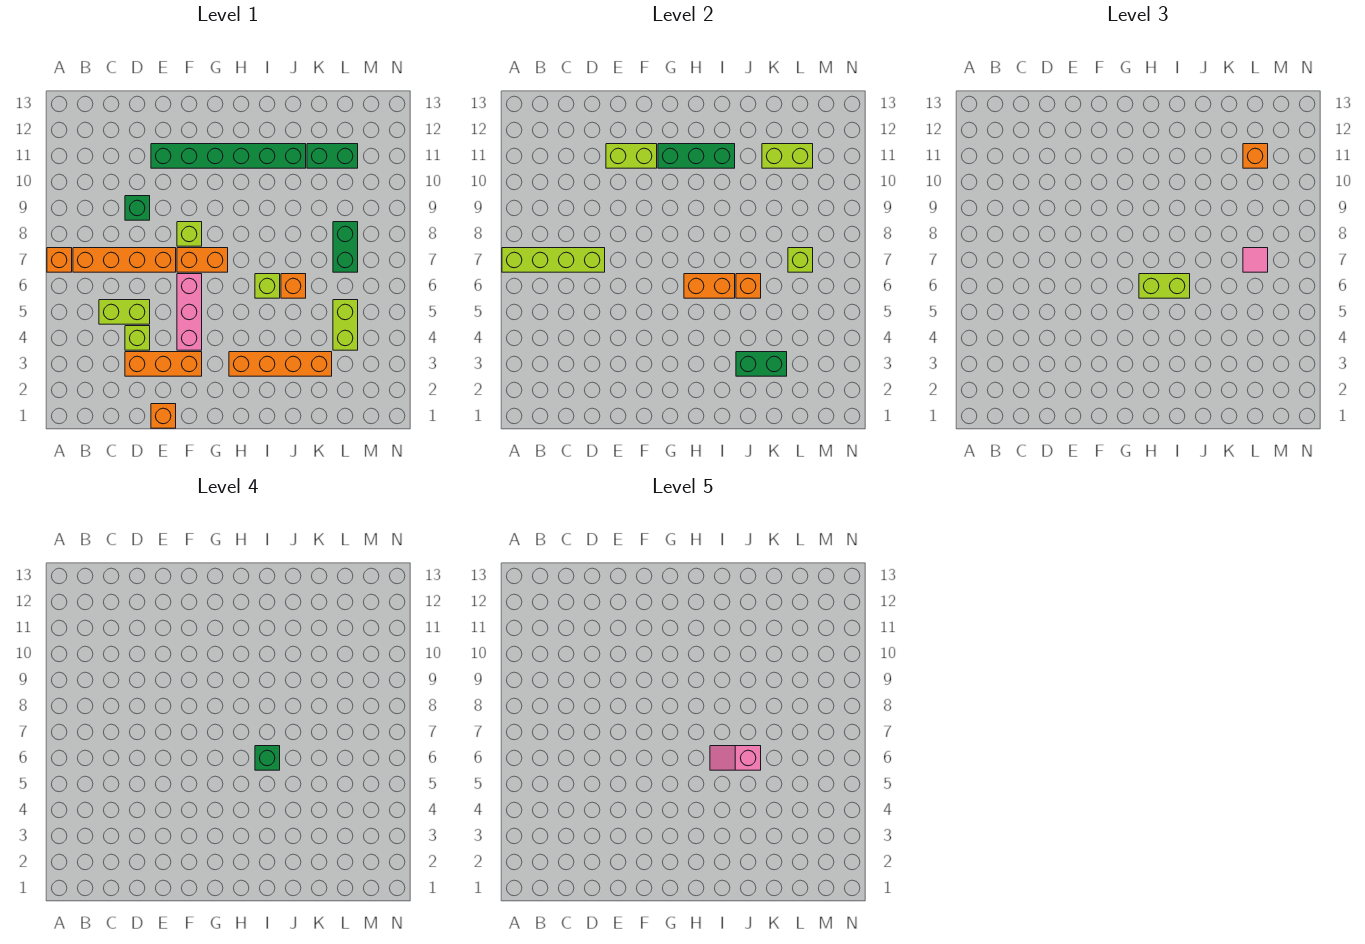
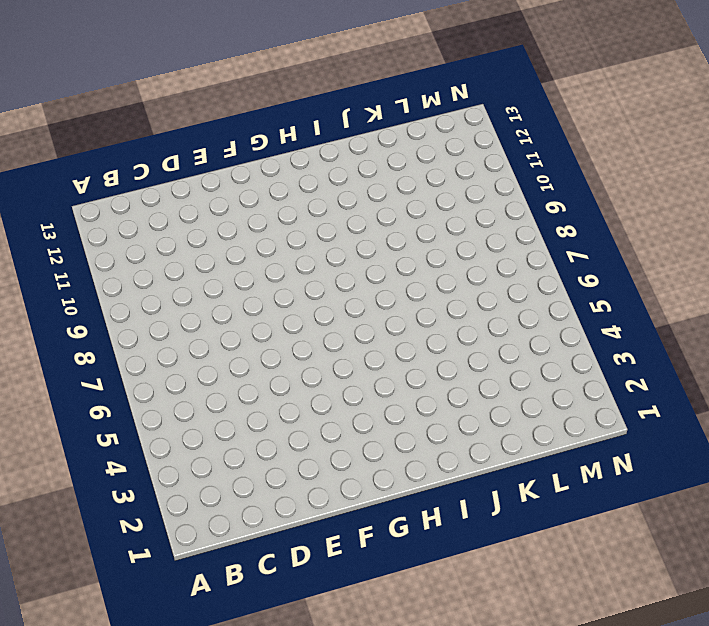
none -> orange 1x1 brick [47,248,72,272]
none -> orange 1x4 brick [73,248,176,272]
none -> lime 1x2 brick [99,300,150,324]
none -> orange 1x3 brick [125,352,202,376]

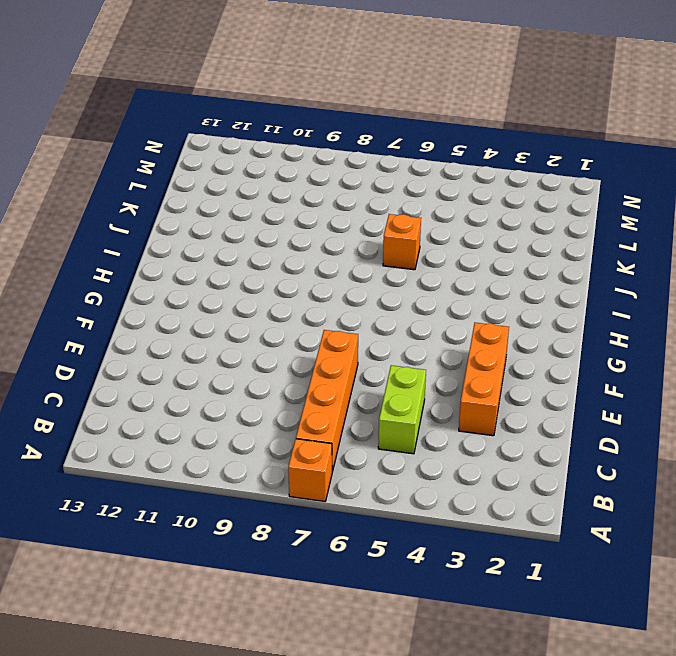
none -> lime 1x1 brick [125,326,150,350]
none -> green 1x1 brick [125,196,150,220]
none -> orange 1x1 brick [151,404,176,428]
none -> green 1x6 brick [151,144,306,168]

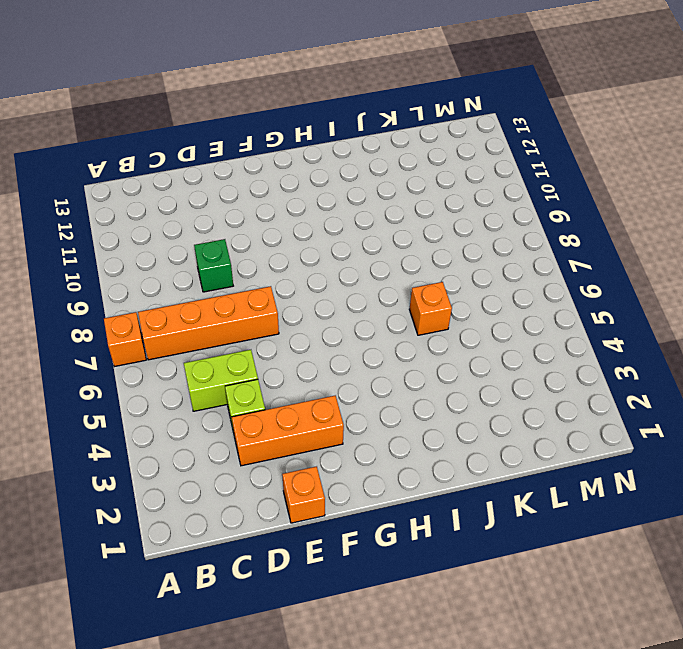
none -> green 1x6 brick [151,144,306,168]
none -> pink 1x3 brick [177,274,202,350]
none -> orange 1x2 brick [177,248,228,272]
none -> lime 1x1 brick [177,222,202,246]

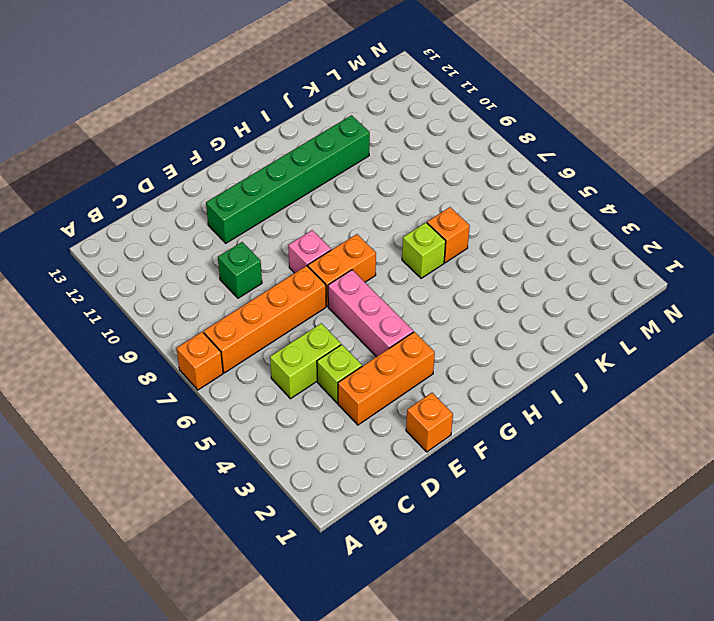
pink 1x1 brick [288,230,331,273] -> lime 1x1 brick [177,222,202,246]
none -> orange 1x4 brick [229,352,332,376]
none -> green 1x2 brick [307,144,358,168]
none -> lime 1x2 brick [333,300,358,350]
none -> green 1x2 brick [333,222,358,272]

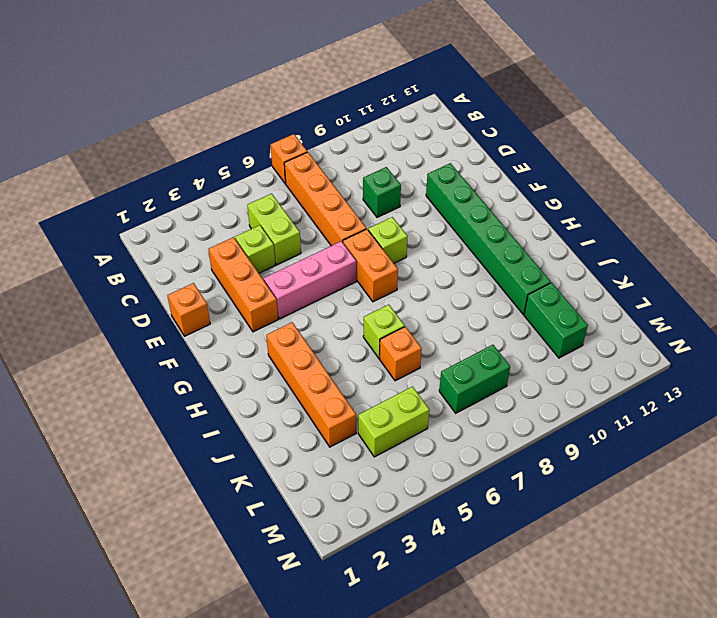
none -> lime 1x4 brick [502,248,605,272]
none -> lime 1x2 brick [606,144,657,168]
none -> green 1x3 brick [658,144,735,168]
none -> orange 1x2 brick [684,274,735,298]

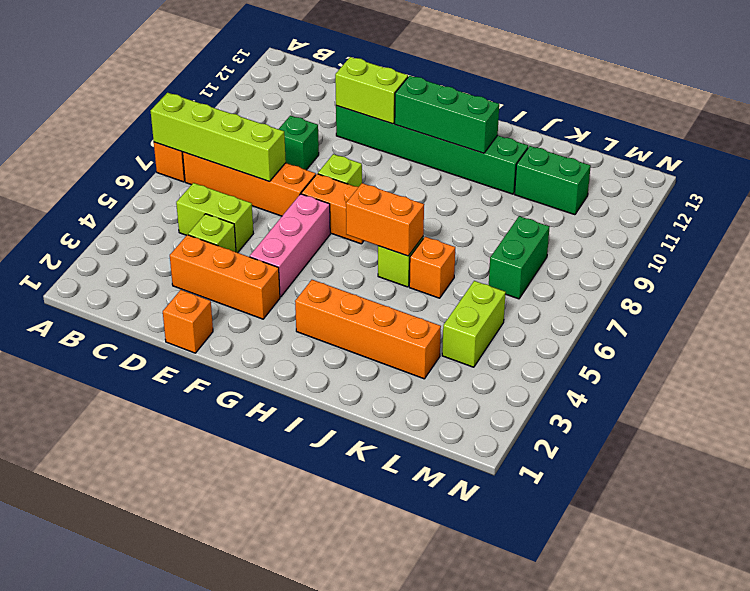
none -> green 1x2 brick [736,352,787,376]
none -> orange 1x1 brick [736,274,761,298]
none -> lime 1x2 brick [762,144,813,168]
none -> lime 1x1 brick [788,248,813,272]

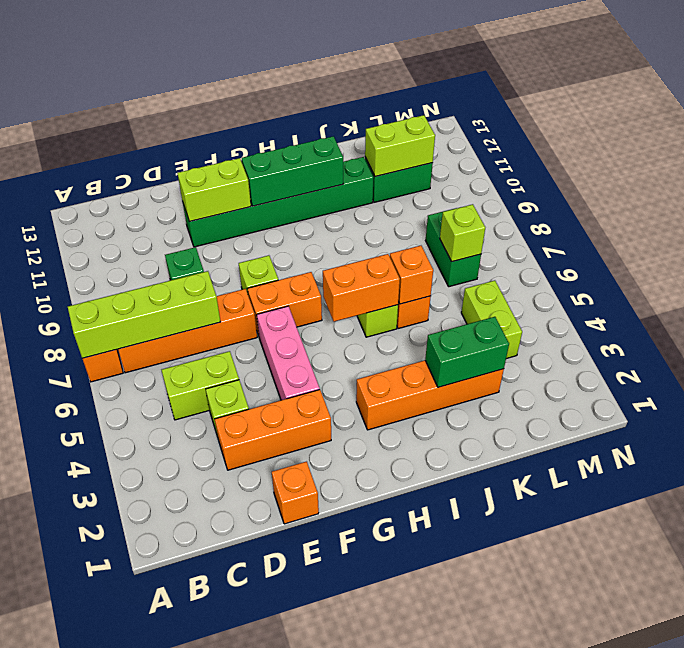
none -> lime 1x2 brick [1139,274,1190,298]
none -> pink 1x1 tile [1243,248,1268,272]
none -> orange 1x1 brick [1243,144,1268,168]
none -> green 1x1 brick [255,746,280,770]

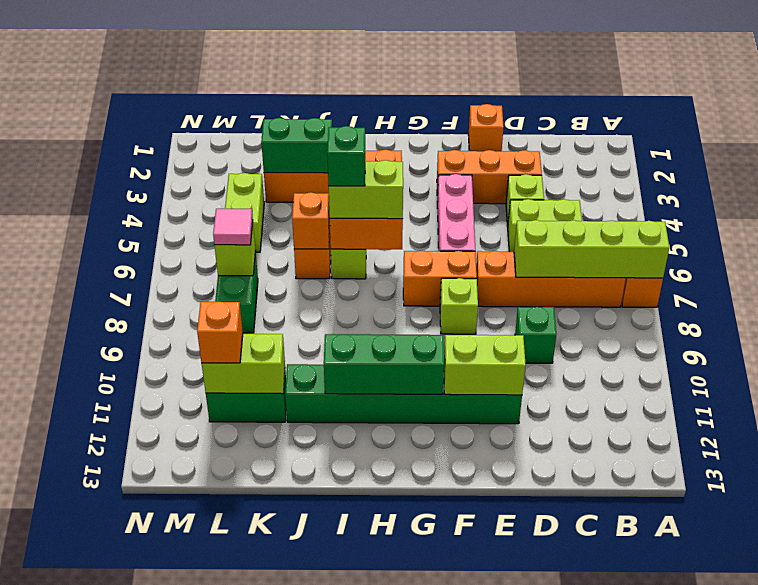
none -> pink 1x2 slope [710,746,761,770]

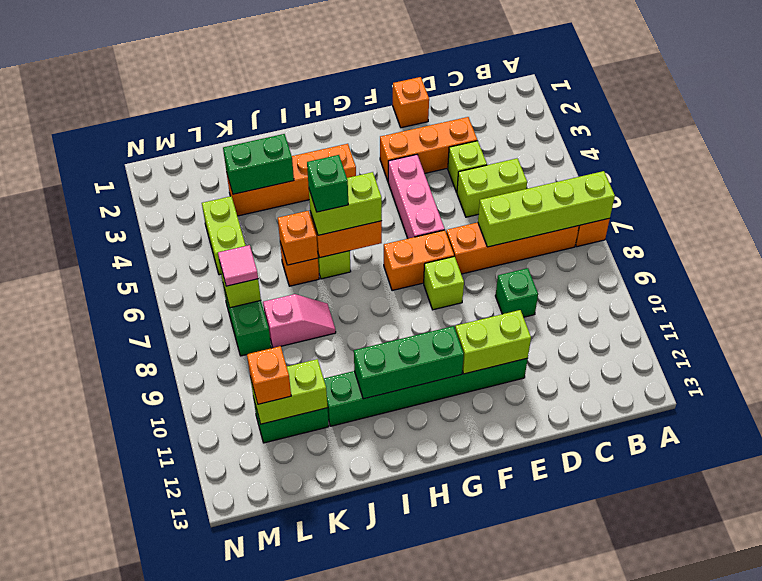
pink 1x2 slope [263,294,336,348] -> pink 1x2 slope moved to [710,746,761,770]

